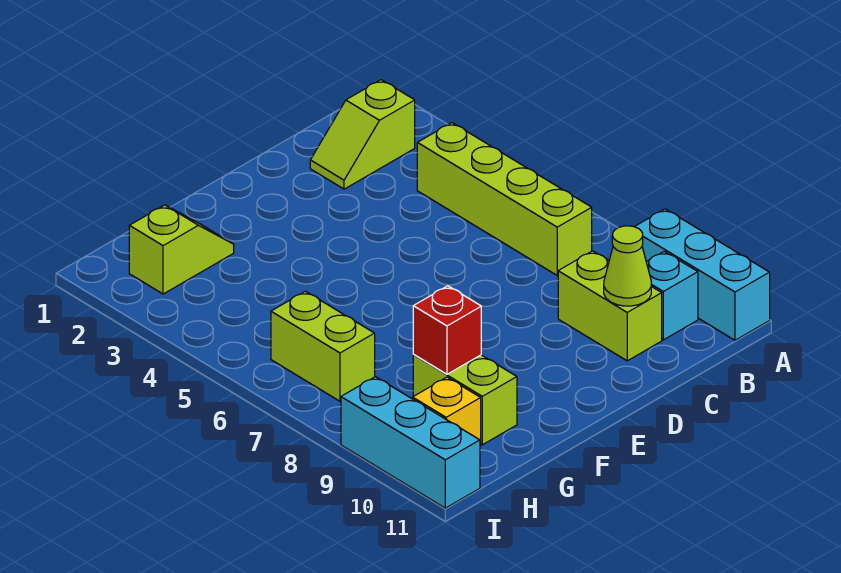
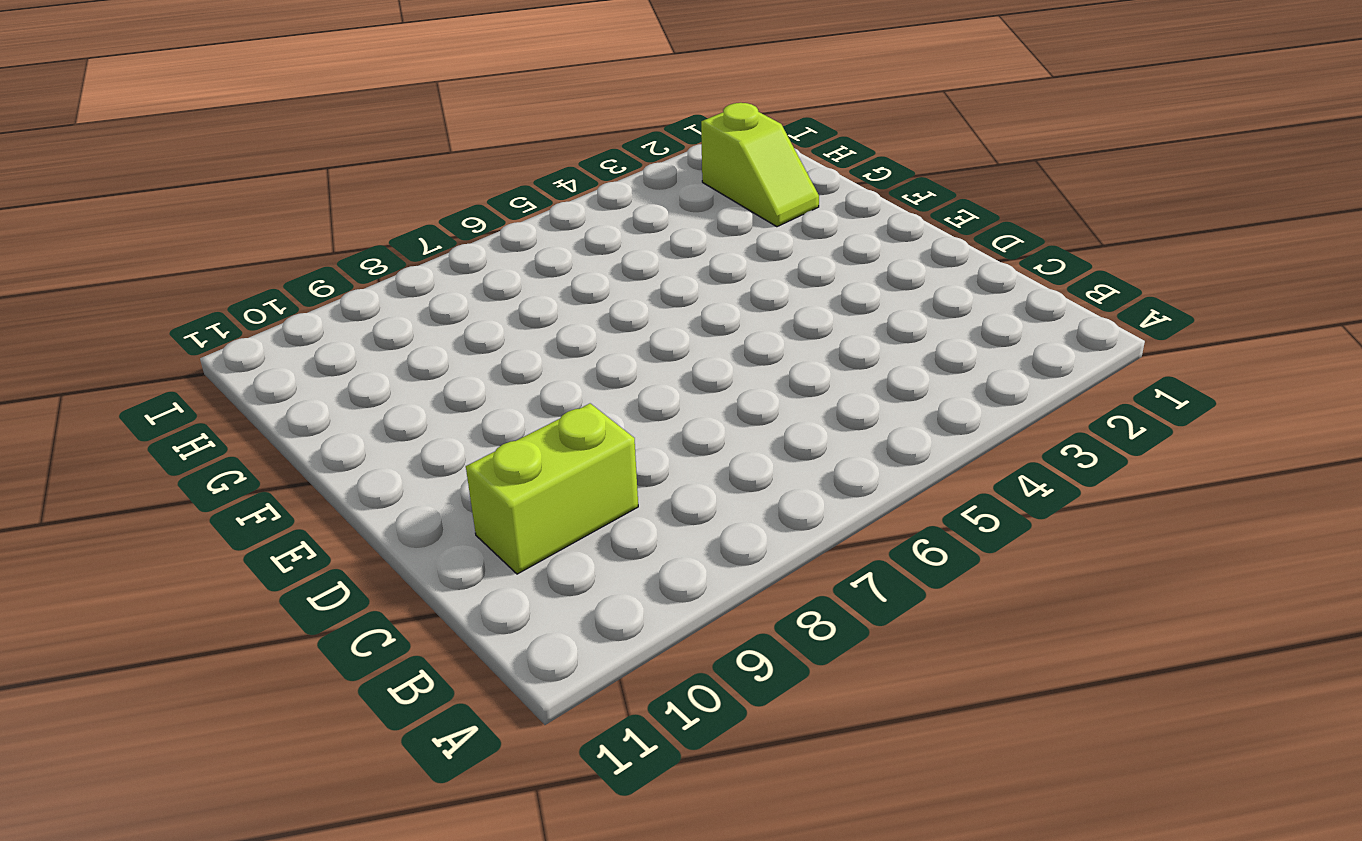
none -> cyan 1x3 brick [635,209,770,340]
none -> lime 1x2 slope [310,80,415,189]
none -> lime 1x4 brick [417,123,592,275]

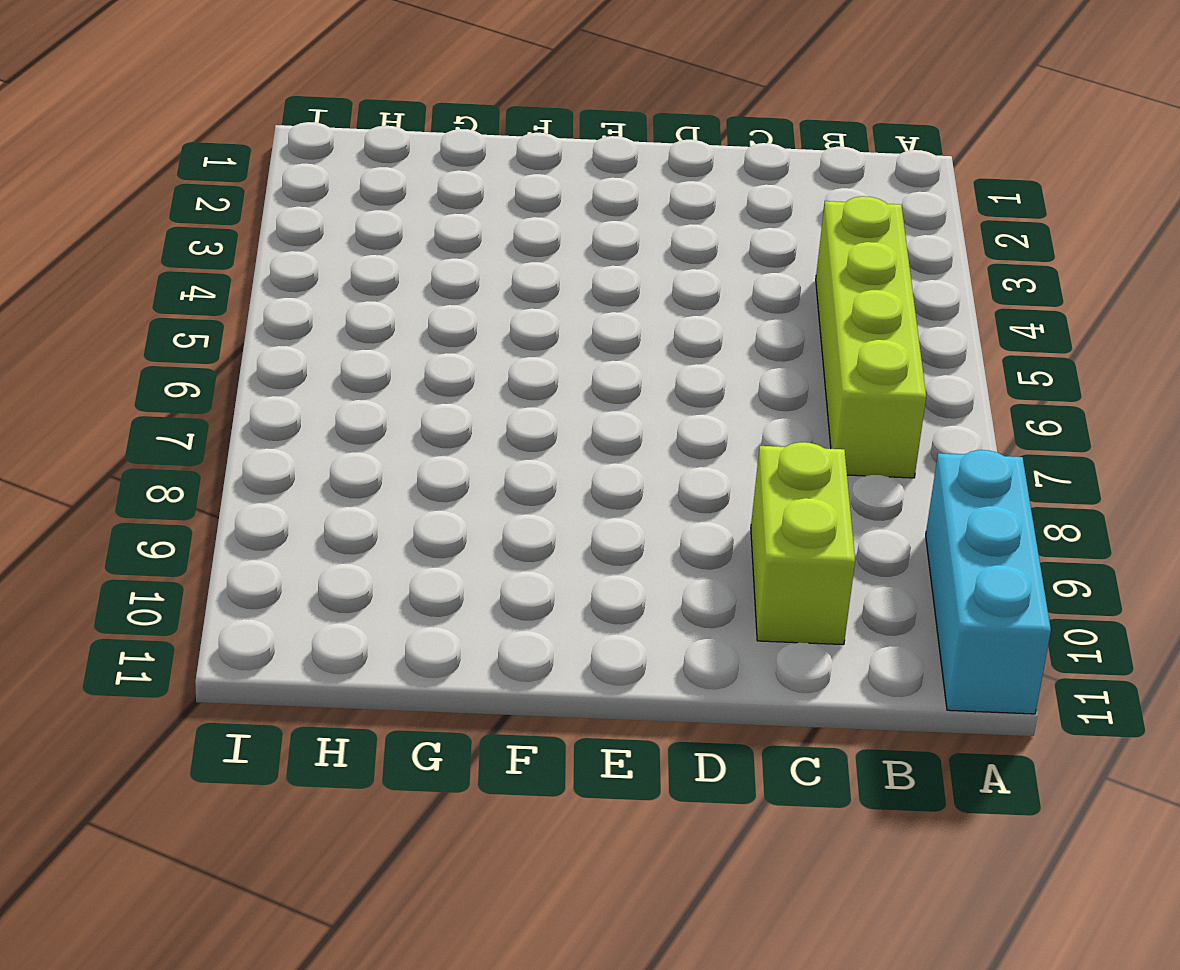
none -> lime 1x2 slope [310,80,415,189]
none -> cyan 1x1 brick [646,251,698,340]
none -> lime 1x2 slope [129,205,234,294]

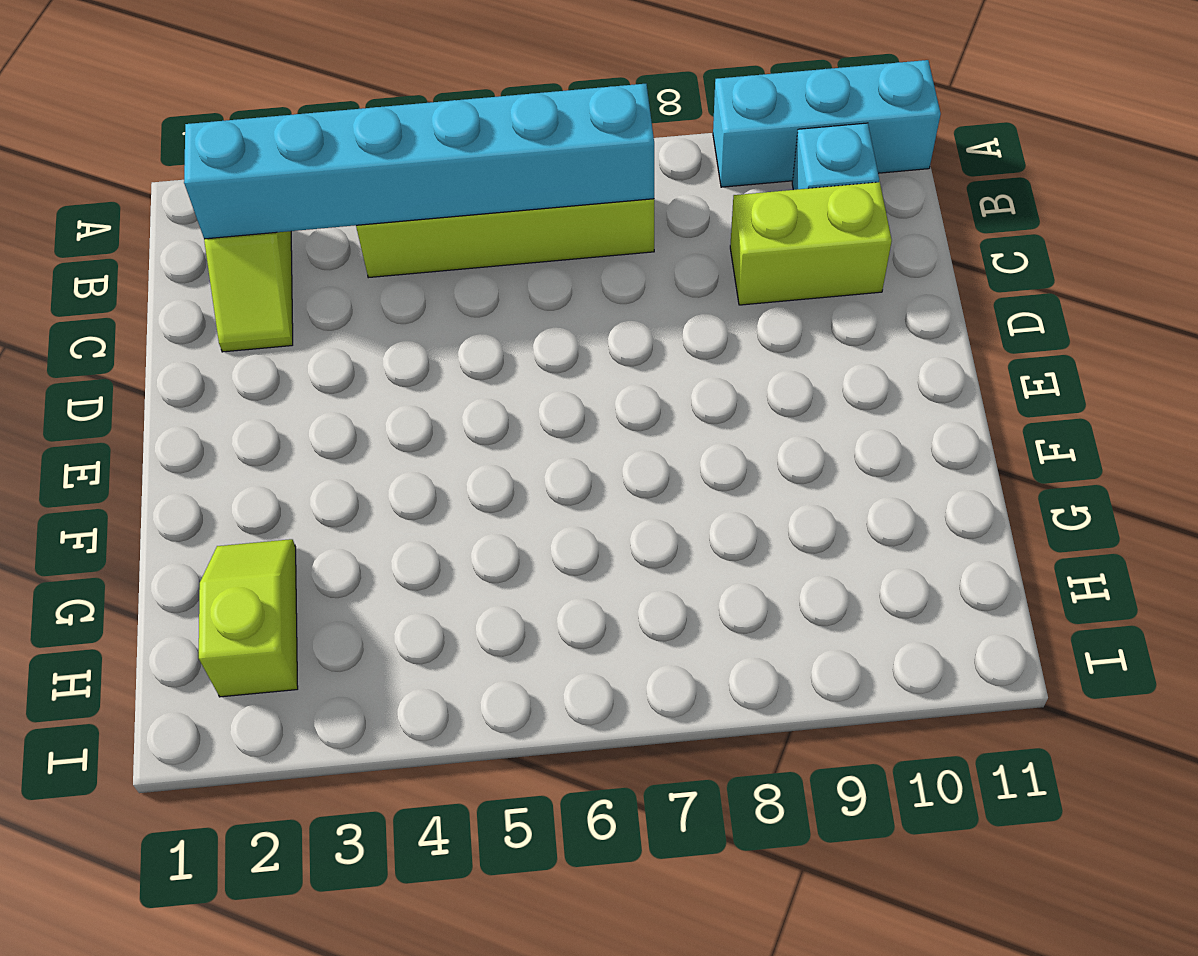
cyan 1x6 brick [184,84,654,239] -> none
none -> lime 1x2 brick [413,355,517,445]
none -> lime 1x2 brick [271,291,375,401]
none -> yellow 1x1 brick [413,377,481,446]

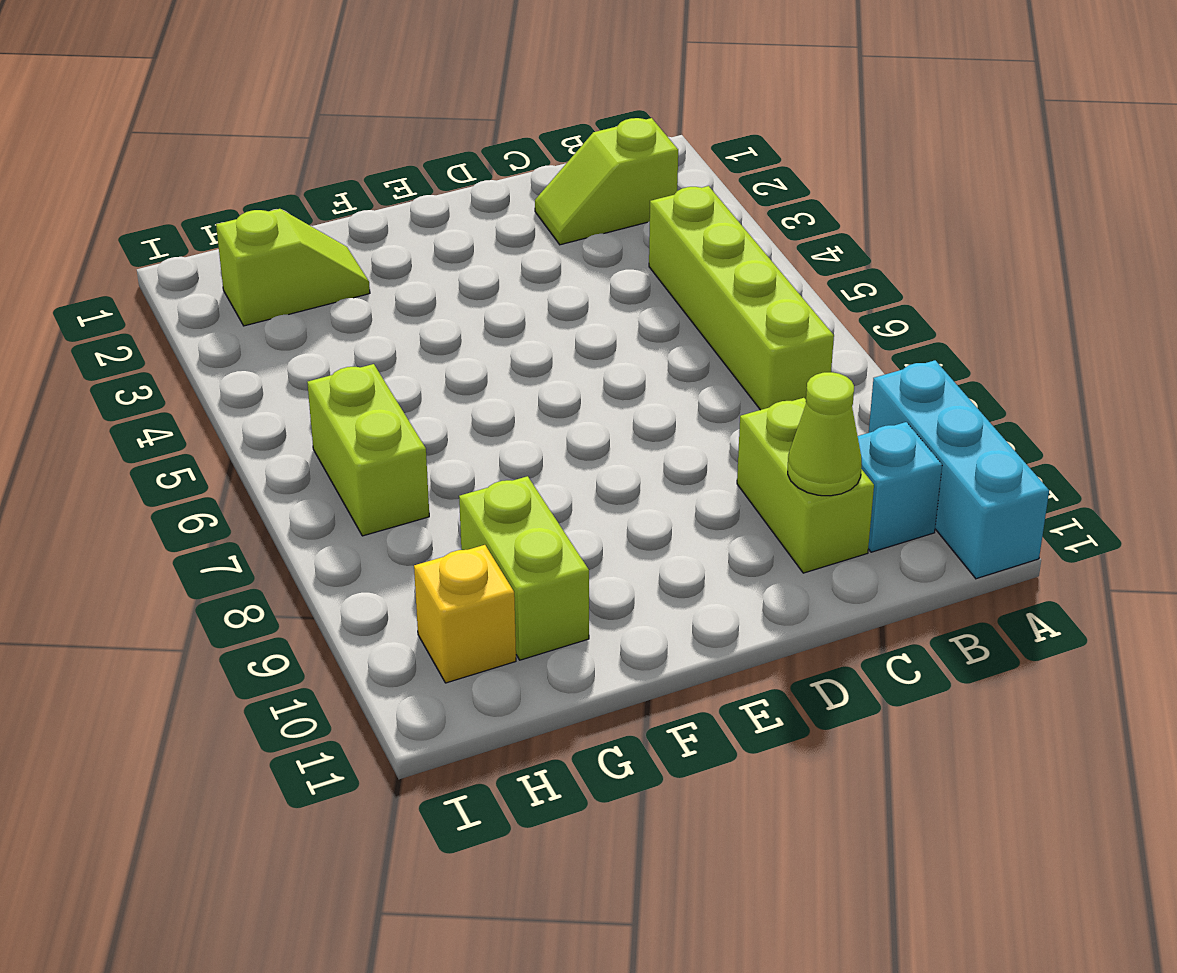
none -> cyan 1x3 brick [341,377,480,508]
none -> red 1x1 brick [413,286,481,374]

